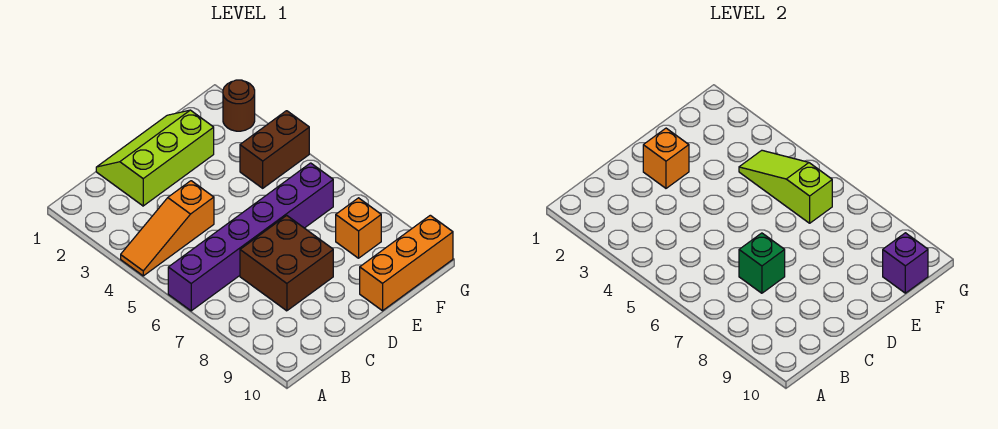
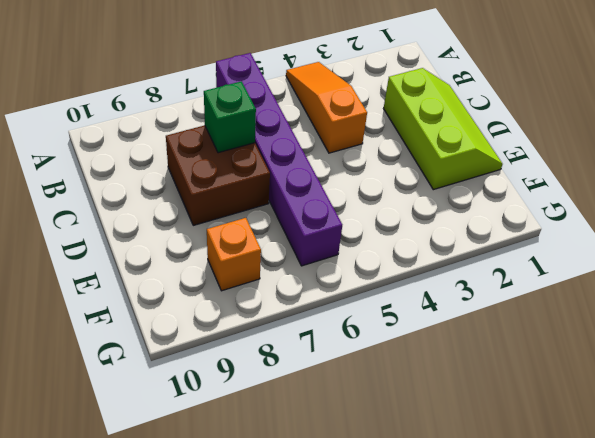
none -> orange 1x3 brick [360,215,453,311]
none -> brown 1x2 brick [240,111,309,188]
none -> brown 1x1 round brick [223,80,255,131]

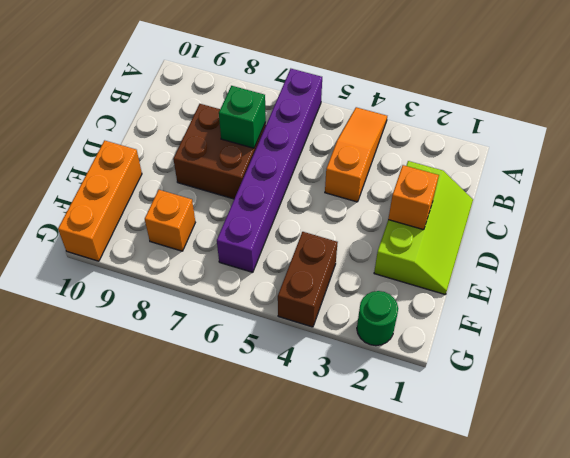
green 1x1 round brick [357,291,398,346] -> brown 1x1 round brick [223,80,255,131]
none -> lime 1x3 slope [739,150,832,223]
none -> purple 1x1 brick [883,233,928,293]

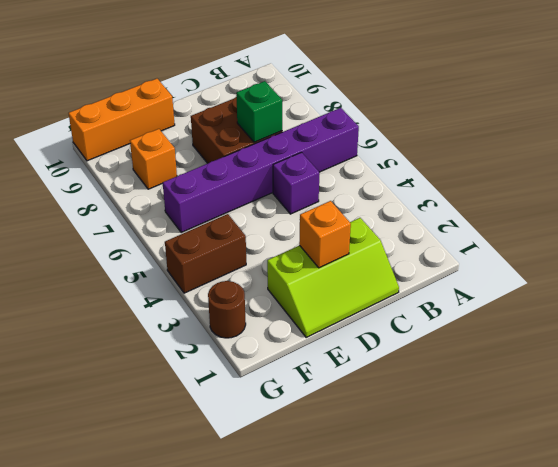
purple 1x1 brick [273,152,320,214] -> purple 1x1 brick moved to [883,233,928,293]
none -> orange 1x3 slope [121,181,214,276]
none -> lime 1x3 slope [739,150,832,223]

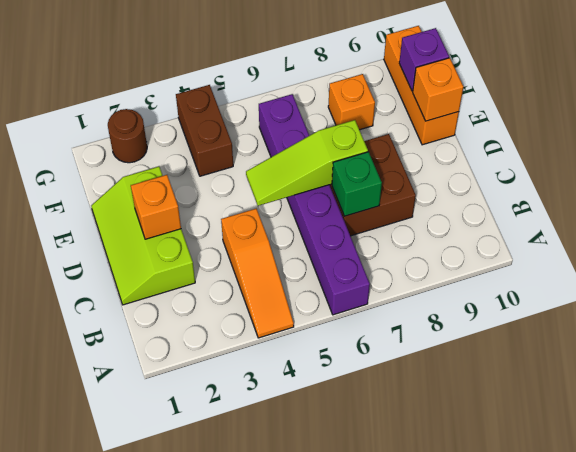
lime 1x3 slope [246,120,368,206] -> lime 1x3 slope moved to [739,150,832,223]
orange 1x1 brick [413,58,463,121] -> none

